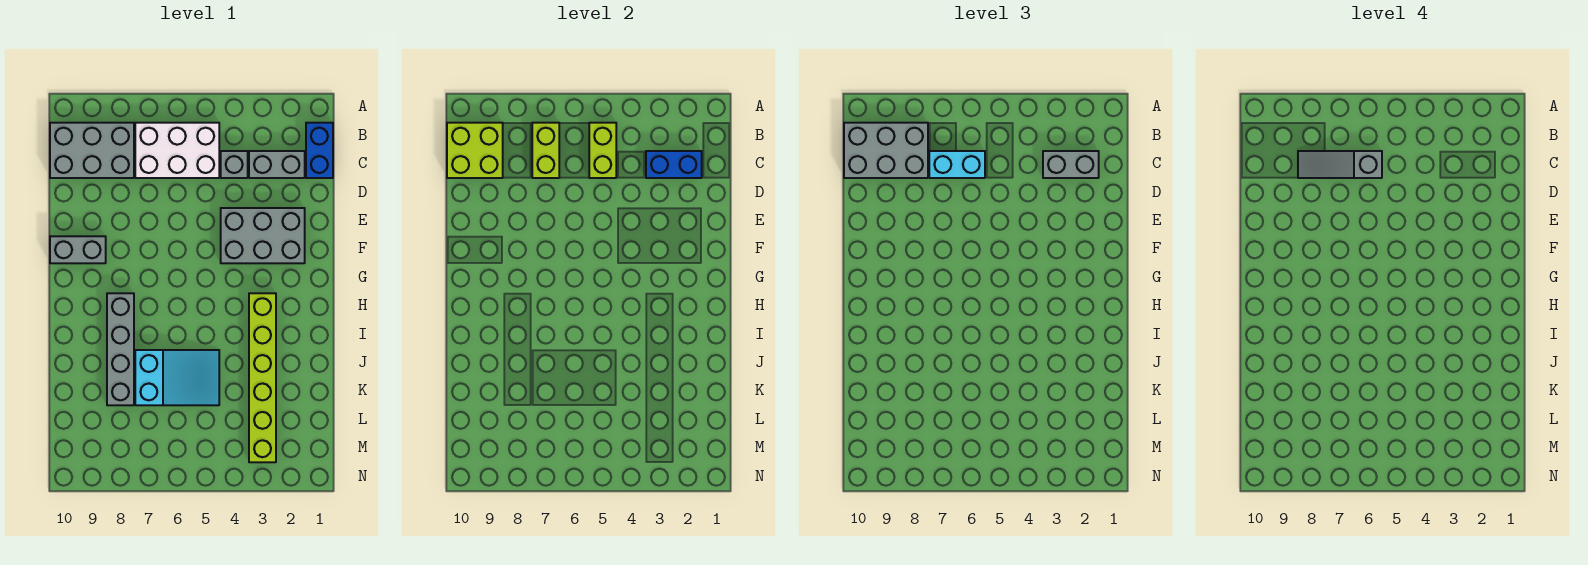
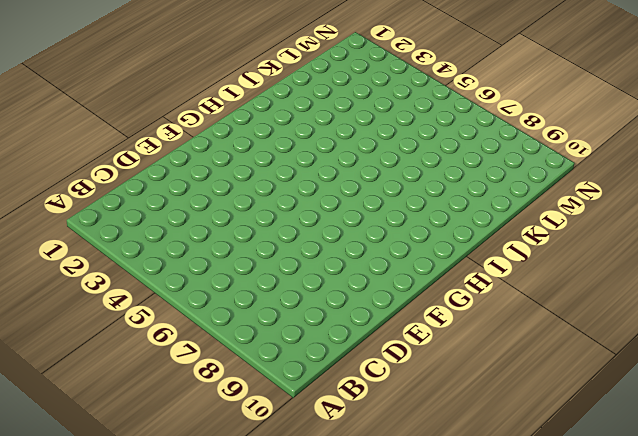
none -> blue 1x2 brick [306,123,333,178]
none -> white 2x3 brick [135,123,219,178]
none -> grey 2x3 brick [50,123,134,178]

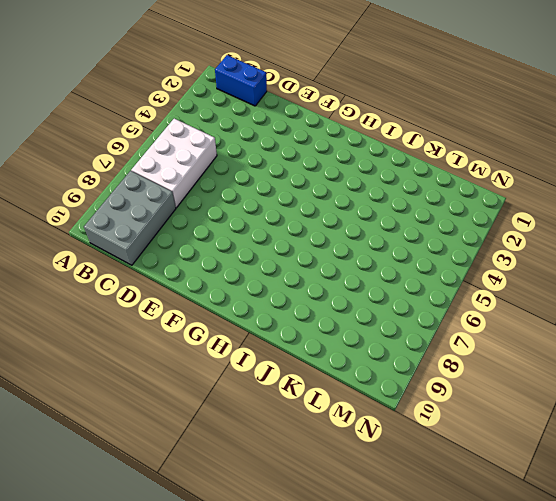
none -> grey 1x2 brick [249,151,305,178]
none -> grey 1x1 brick [221,151,248,178]
none -> grey 2x3 brick [221,208,305,263]

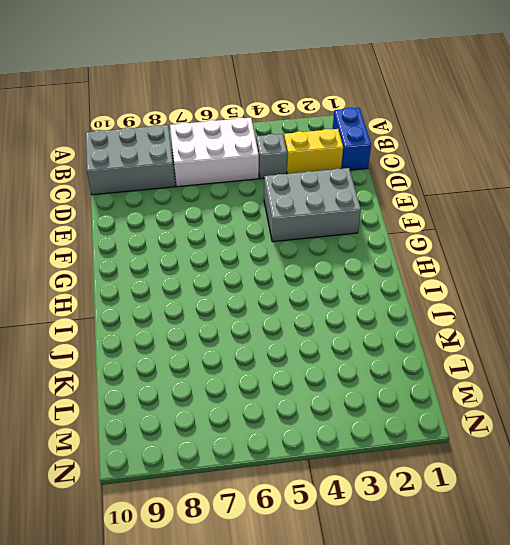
yellow 1x2 brick [284,129,343,174] -> grey 1x2 brick [249,151,305,178]
none -> grey 1x2 brick [50,236,106,263]
none -> lime 1x6 brick [249,293,276,462]
none -> grey 1x4 brick [107,293,134,405]

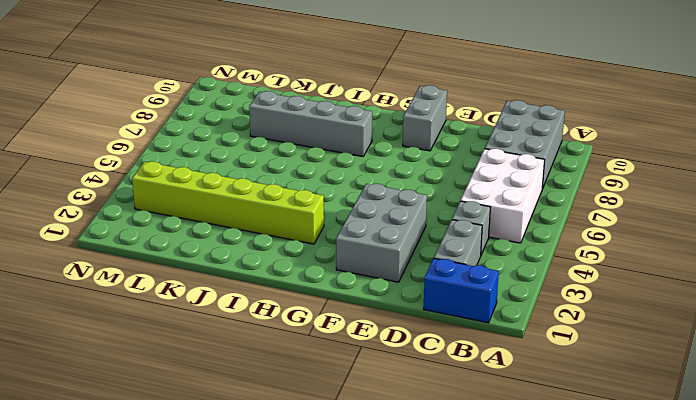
none -> cyan 2x3 slope [135,350,219,405]
none -> lime 1x2 brick [589,123,616,178]
none -> lime 1x2 brick [532,123,559,178]

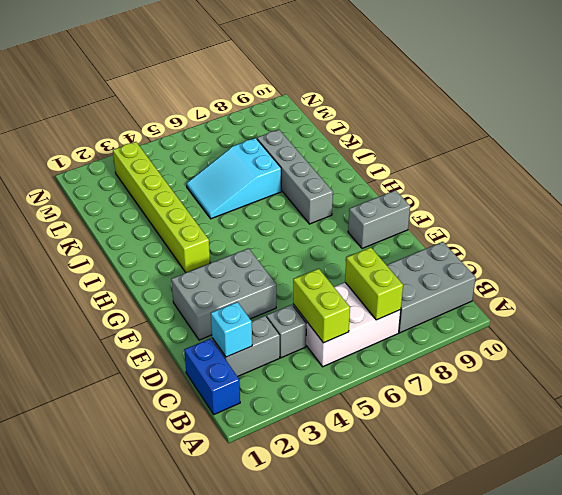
cyan 1x1 brick [211,302,252,357] -> blue 1x2 brick [646,151,702,178]
none -> lime 2x2 brick [447,123,503,178]
none -> grey 2x3 brick [844,123,928,178]
none -> grey 1x2 brick [1043,151,1099,178]

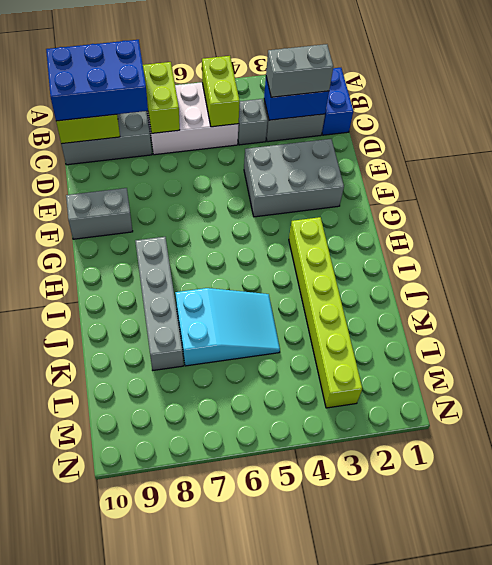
blue 2x3 brick [46,40,148,121] -> grey 2x3 brick [844,123,928,178]
none -> cyan 1x2 brick [929,151,985,178]
none -> grey 1x3 slope [1298,151,1382,178]

